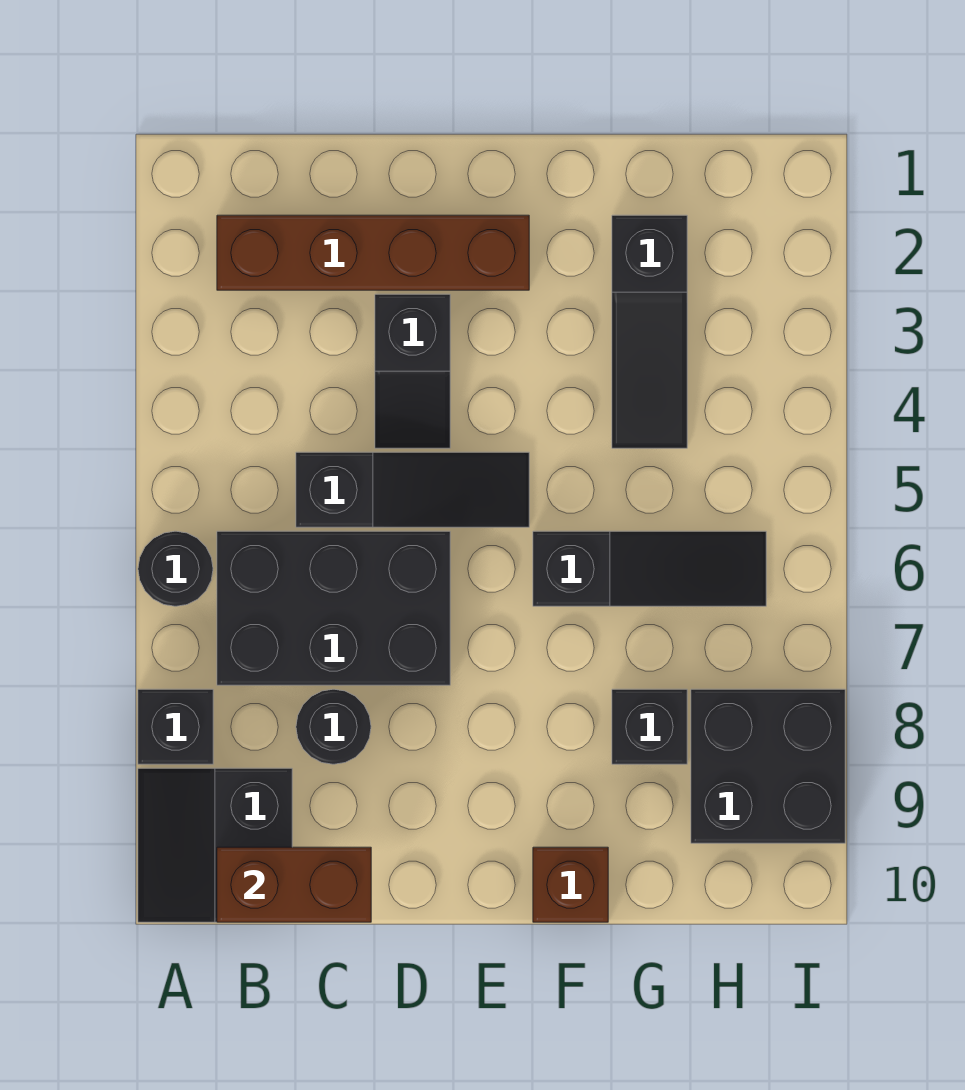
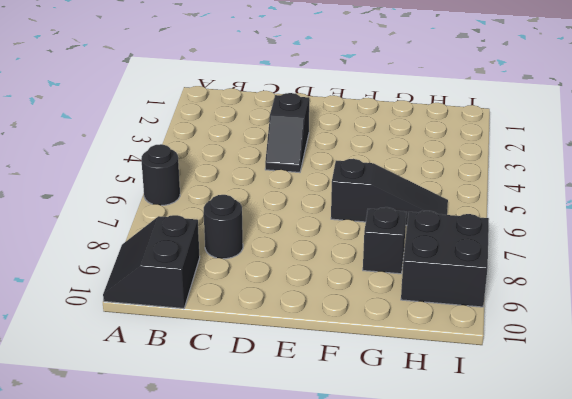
none -> black 1x1 brick [138,689,213,764]
none -> brown 1x4 brick [217,215,529,290]
none -> black 2x3 brick [217,531,450,685]

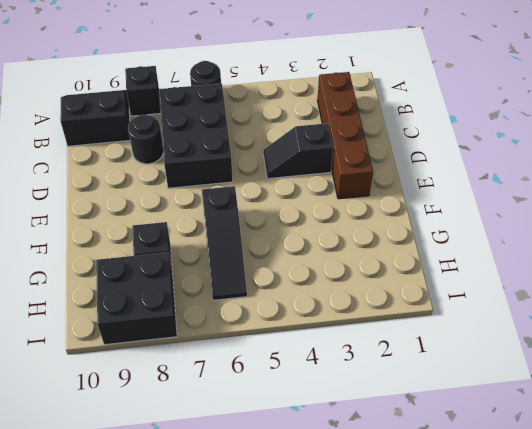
none -> black 1x3 slope [296,452,529,527]
none -> brown 1x1 brick [533,847,608,922]
none -> black 1x3 slope [612,215,687,448]

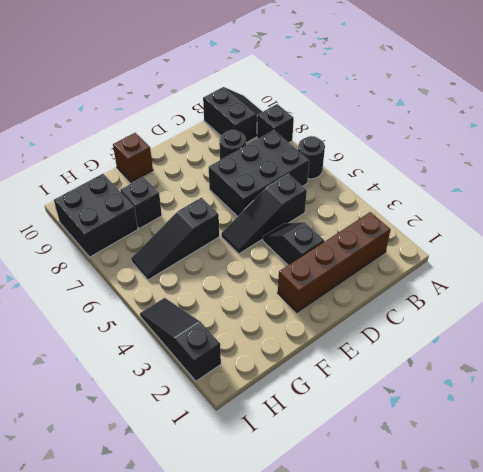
black 1x3 slope [140,298,221,381] -> black 1x3 slope moved to [612,215,687,448]
none -> brown 1x2 brick [217,847,371,922]

